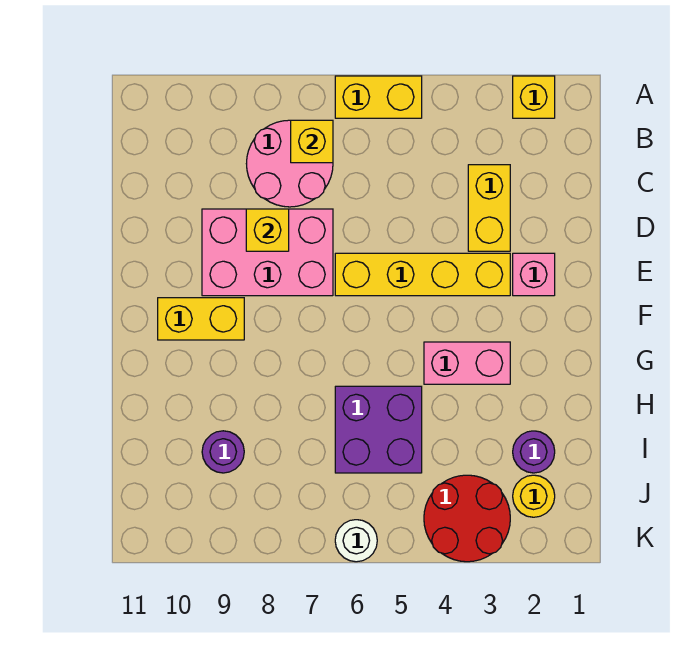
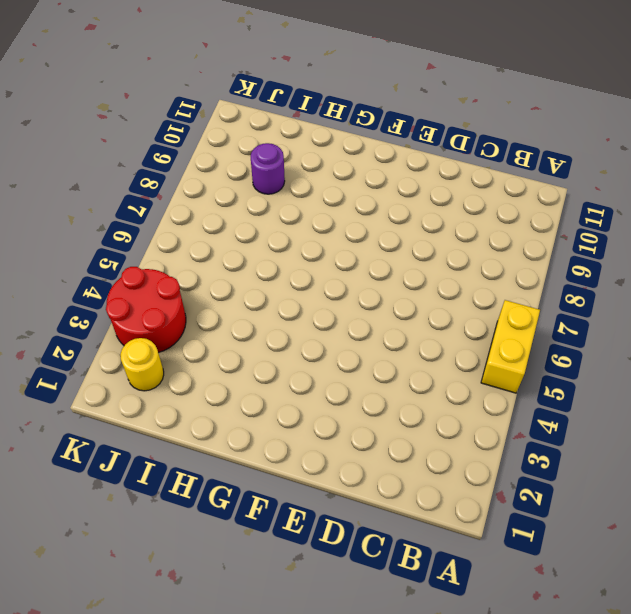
none -> yellow 1x1 brick [513,76,555,118]
none -> pink 2x2 round brick [246,120,333,207]
none -> yellow 1x2 brick [468,165,510,251]

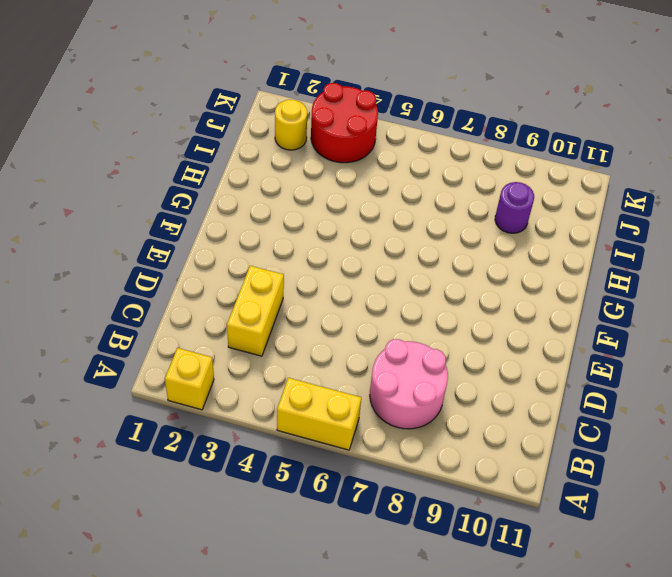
none -> pink 2x3 brick [202,209,333,296]
none -> pink 1x1 brick [513,253,555,296]
none -> yellow 1x4 brick [335,253,510,296]

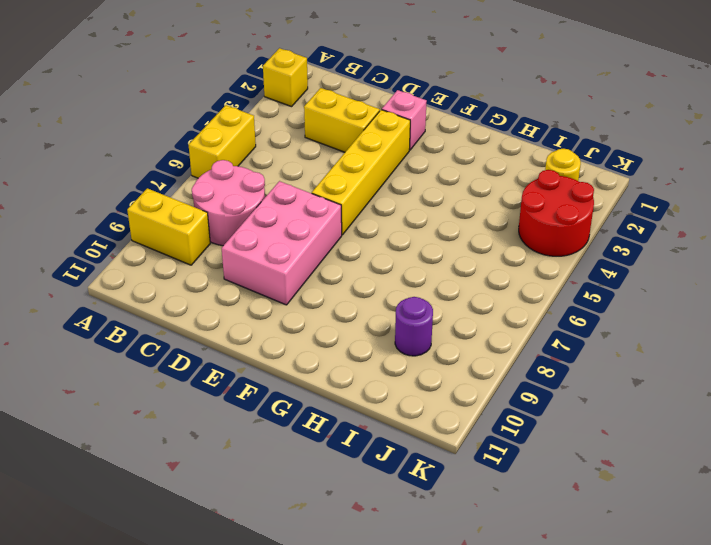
yellow 1x2 brick [127,188,210,265] -> yellow 1x2 brick turned to [158,298,244,340]
none -> pink 1x2 brick [424,342,510,384]
none -> purple 2x2 brick [335,386,422,473]
none -> purple 1x1 round brick [513,431,555,473]

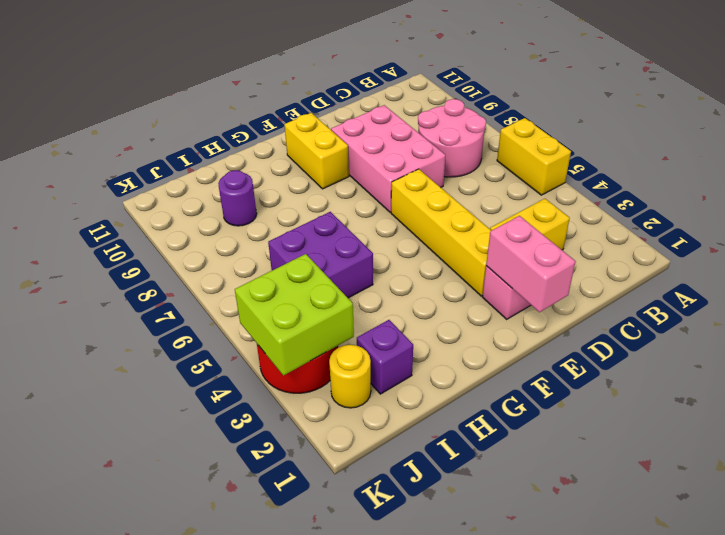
pink 1x2 brick [486,216,576,312] -> pink 1x2 brick moved to [424,342,510,384]
purple 1x1 brick [357,320,413,394] -> purple 1x1 round brick [513,431,555,473]
lime 2x2 brick [235,254,354,376] -> none
none -> yellow 1x1 brick [513,76,555,118]
none -> white 1x1 round brick [335,520,377,562]
none -> yellow 1x1 brick [291,120,333,163]

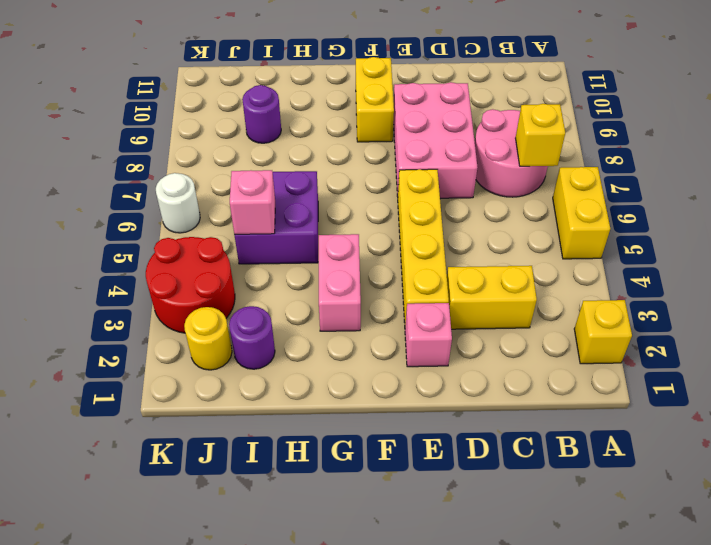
pink 1x1 brick [230,170,275,234] -> none
none -> yellow 1x1 brick [246,209,289,251]

